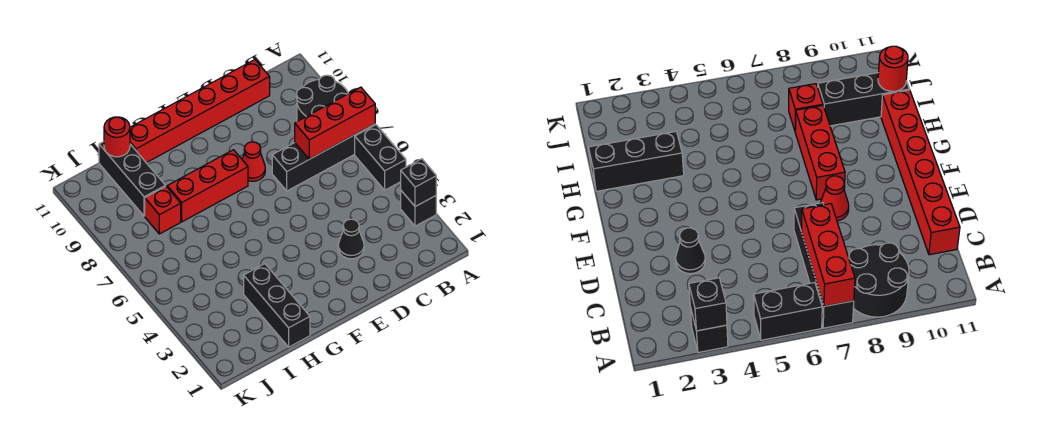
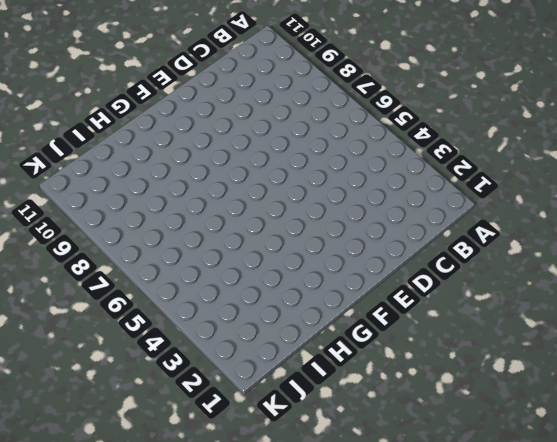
none -> black 1x1 brick [401,191,436,226]
none -> black 1x2 brick [355,125,406,190]
none -> black 1x4 brick [272,124,375,191]

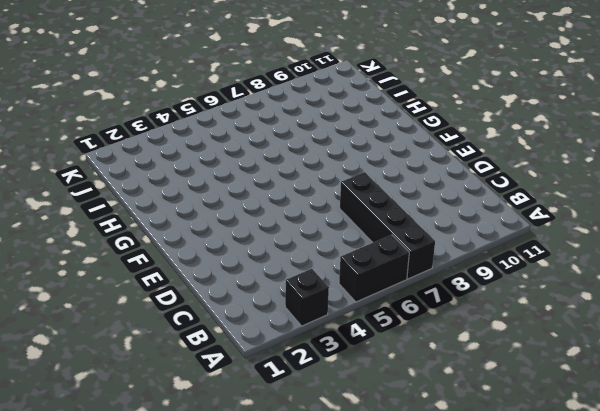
none -> black 2x2 round brick [296,75,348,121]
none -> red 1x6 brick [130,60,270,163]
none -> black 1x1 cone [338,219,364,259]

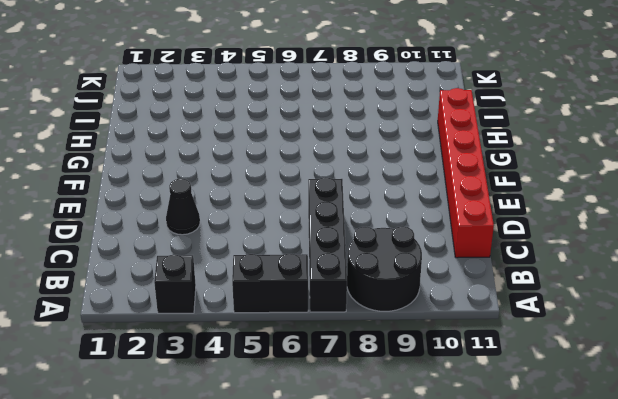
none -> red 1x1 cone [242,142,265,181]
none -> red 1x3 brick [167,150,248,222]
none -> black 1x3 brick [244,264,310,347]

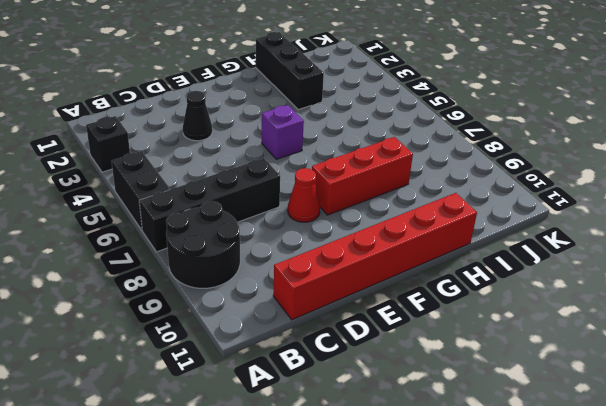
purple 1x1 brick [262,105,304,159] -> none
none -> red 1x1 brick [145,186,181,234]
none -> black 1x3 brick [99,142,165,216]
none -> black 1x1 brick [401,159,436,207]

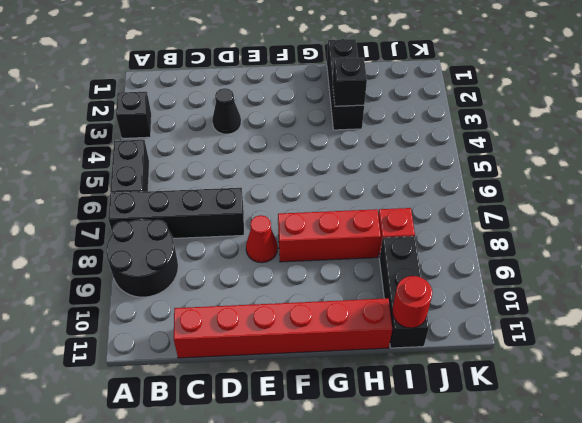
black 1x1 brick [333,58,367,106] -> black 1x1 brick moved to [401,159,436,207]
none -> red 1x3 brick [295,87,375,159]

